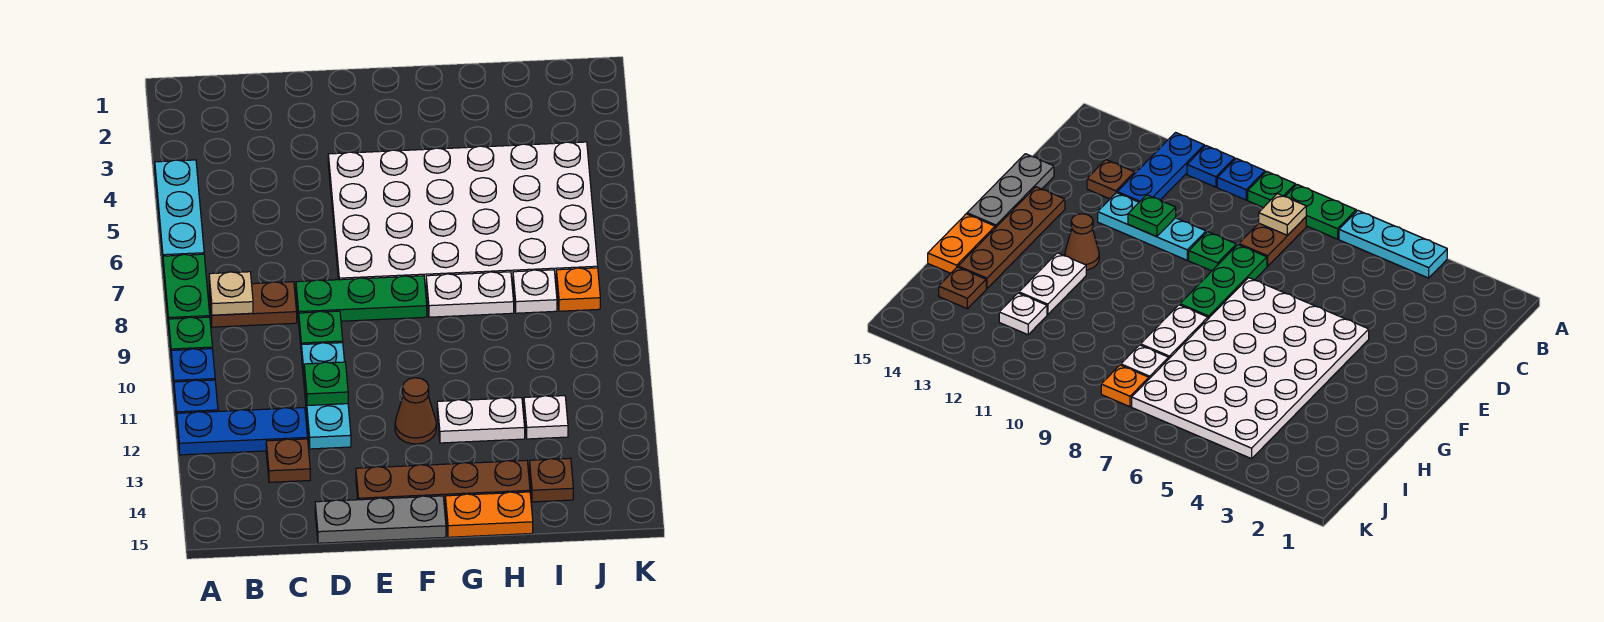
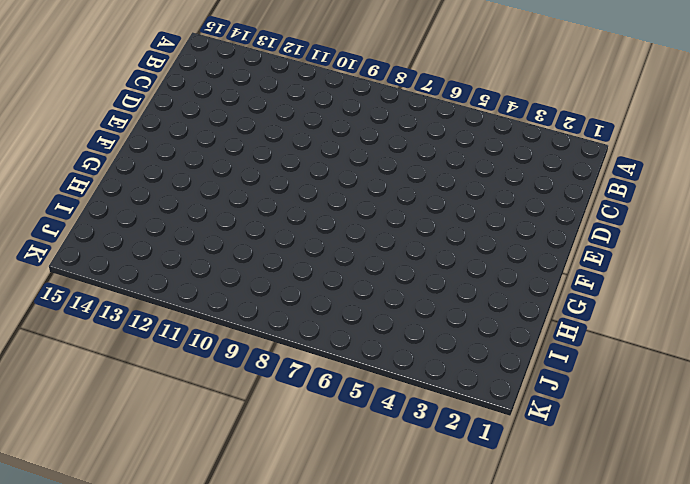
none -> cyan 1x3 plate [155,160,204,262]
none -> green 1x2 plate [163,254,210,329]
none -> green 1x1 plate [169,317,212,353]

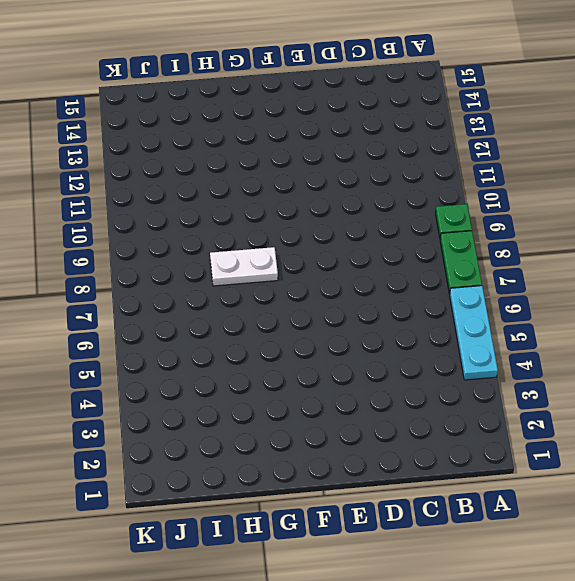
none -> blue 1x1 plate [171,349,215,388]
none -> blue 1x1 plate [174,380,218,422]
none -> blue 1x3 plate [177,408,308,455]

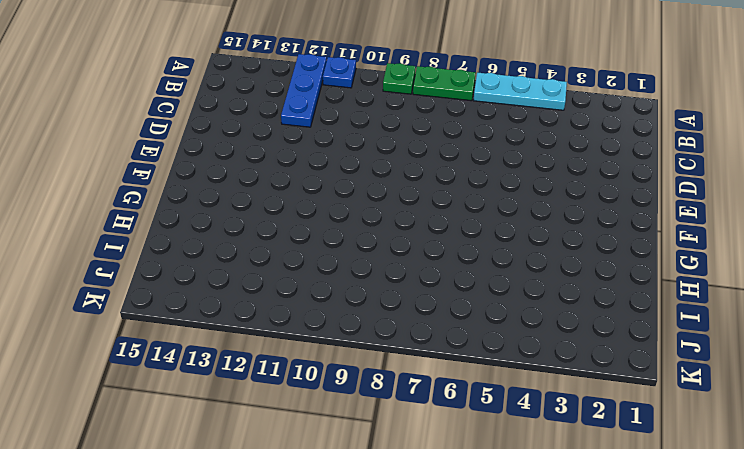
none -> blue 1x1 plate [171,349,215,388]
none -> brown 1x2 plate [209,282,297,327]
none -> brown 1x1 plate [266,439,310,482]

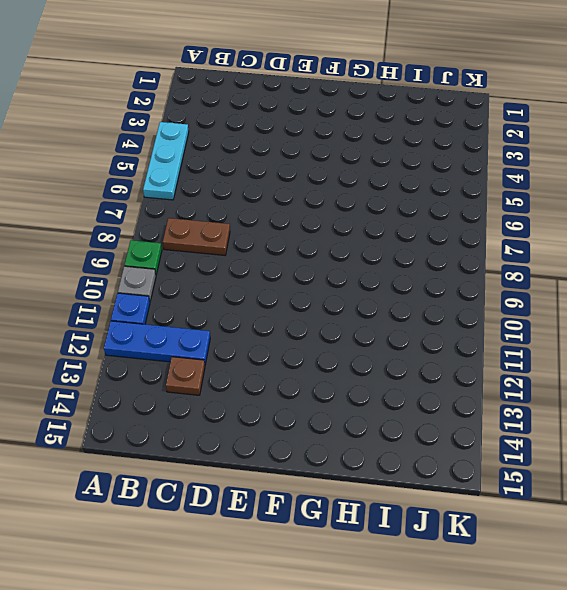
grey 1x1 plate [118,266,156,301] -> blue 1x1 plate [171,349,215,388]
none -> green 1x2 plate [163,254,210,329]
none -> green 1x3 plate [296,276,427,321]
none -> green 1x1 plate [299,311,343,354]

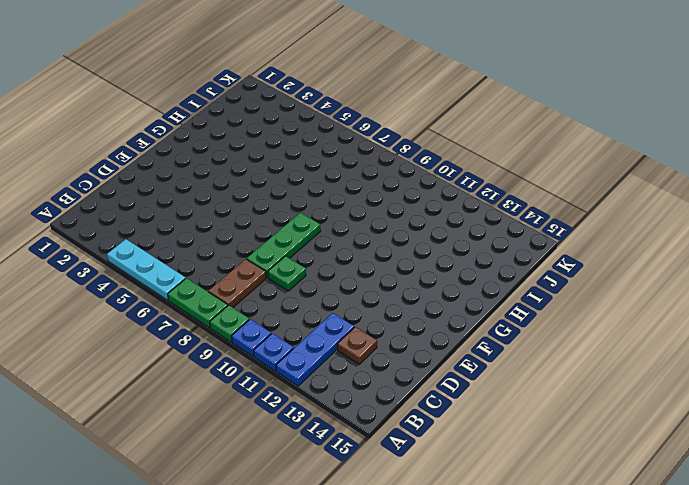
none -> cyan 1x3 plate [302,343,351,449]
none -> grey 1x3 plate [315,496,446,543]
none -> white 4x6 plate [328,142,598,286]

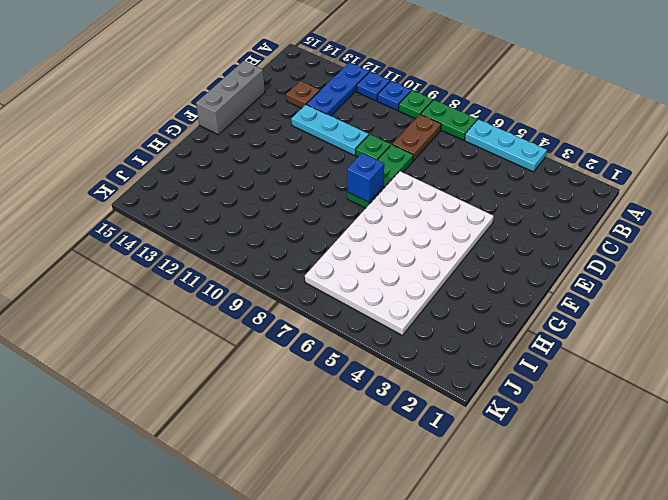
grey 1x3 brick [196,61,265,135] -> grey 1x3 plate [315,496,446,543]
blue 1x1 brick [347,153,384,202] -> none
none -> brown 1x4 plate [356,460,530,506]
none -> brown 1x1 cone [395,378,436,444]
none -> white 1x2 plate [426,272,514,317]

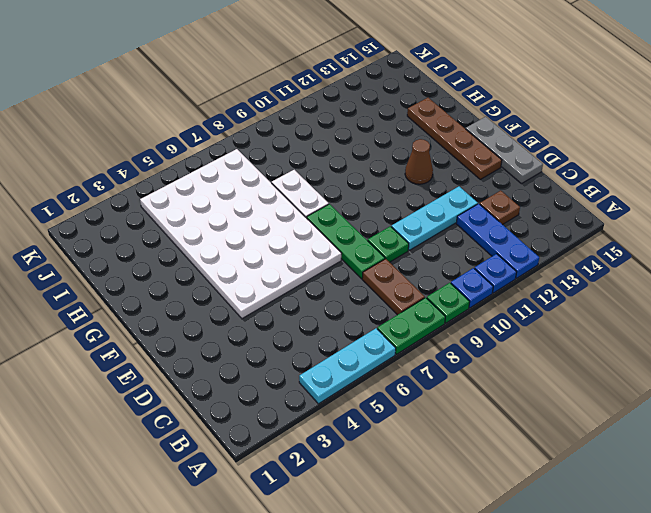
none -> white 1x2 plate [437,398,525,443]
none -> orange 1x2 plate [445,492,533,537]
none -> white 1x1 plate [513,270,557,313]

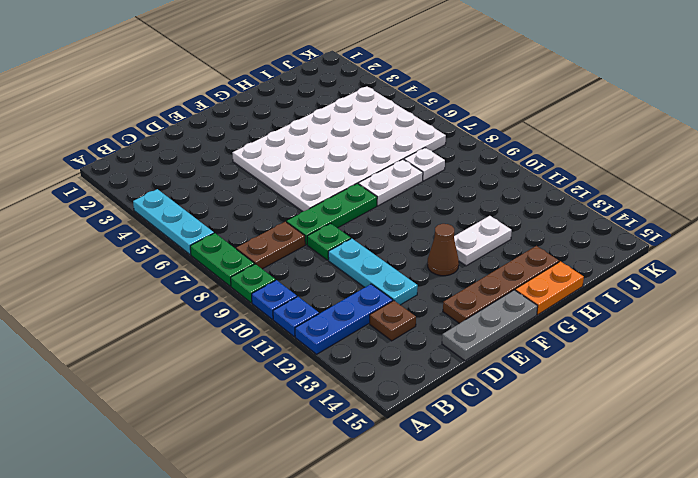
none -> white 1x1 plate [524,396,568,439]
none -> brown 1x1 plate [530,458,573,502]
none -> orange 1x1 plate [556,268,600,311]

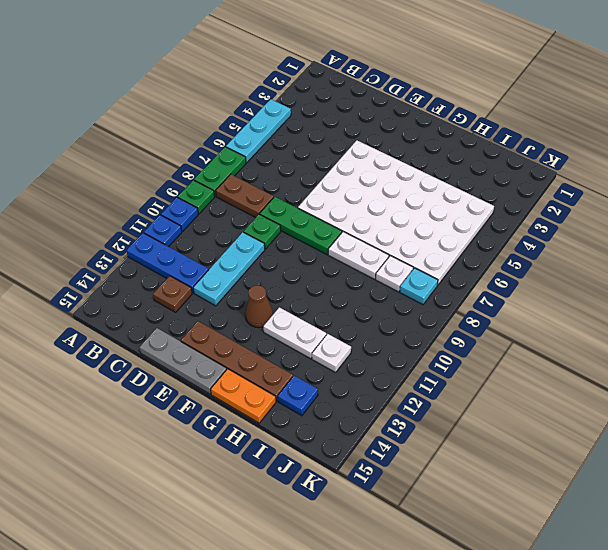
blue 1x1 plate [278,376,318,416] -> brown 1x1 plate [530,458,573,502]
cyan 1x1 plate [400,268,438,304] -> orange 1x1 plate [556,268,600,311]
none -> tan 1x1 plate [209,272,253,315]
none -> green 1x1 plate [304,362,348,406]

